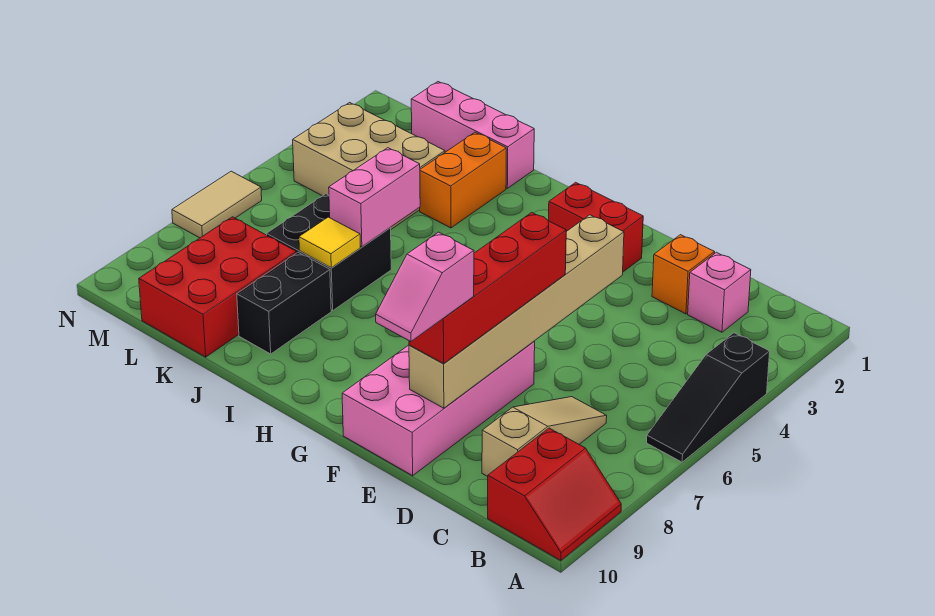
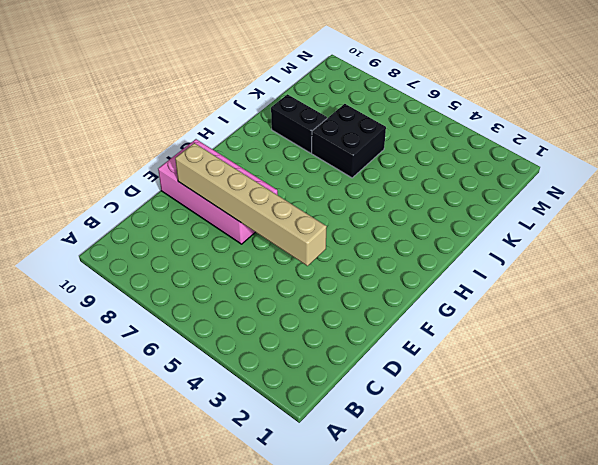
none -> black 1x3 slope [647,333,770,462]
none -> red 2x2 slope [488,428,621,561]
none -> pink 1x1 brick [688,252,751,332]

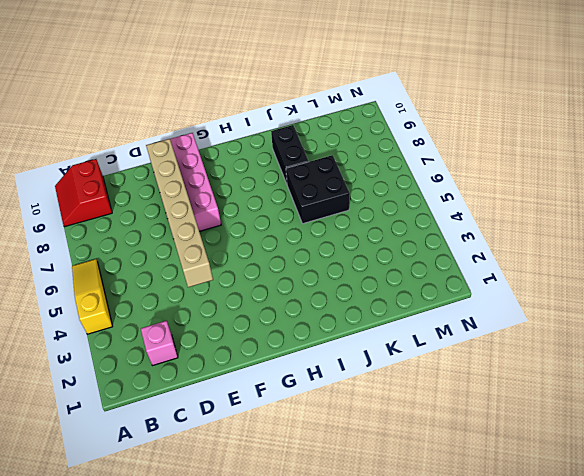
yellow 1x3 slope [72,259,113,334] -> black 1x3 slope [647,333,770,462]
none -> tan 1x3 slope [482,397,607,477]
none -> orange 1x1 brick [652,235,715,314]
none -> red 1x2 brick [549,182,643,272]

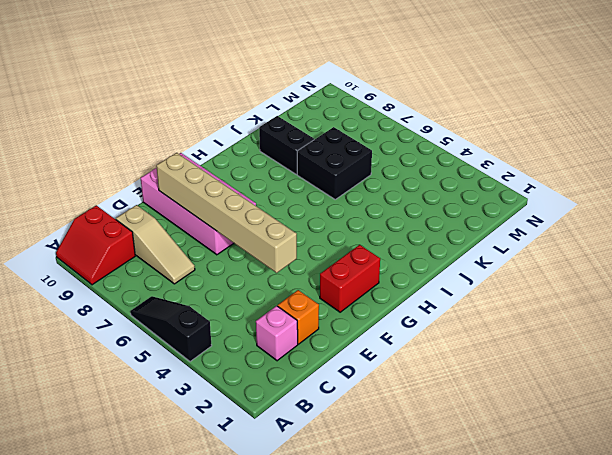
none -> pink 1x3 brick [411,82,534,188]
none -> orange 1x2 brick [420,132,506,228]
none -> tan 2x3 brick [293,103,445,229]

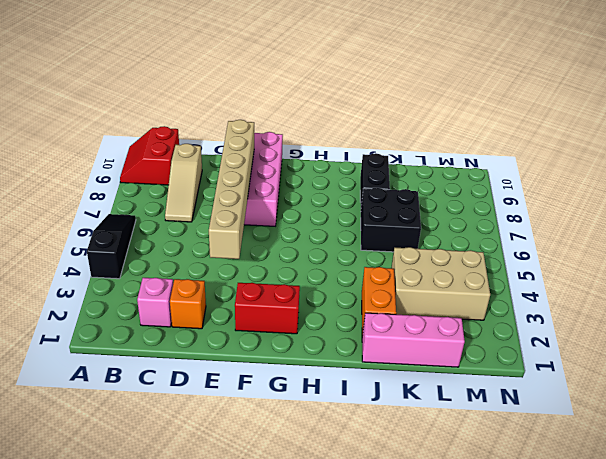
none -> red 2x3 brick [139,217,296,357]
none -> tan 1x2 tile [172,171,262,238]
none -> pink 1x2 brick [329,148,420,247]

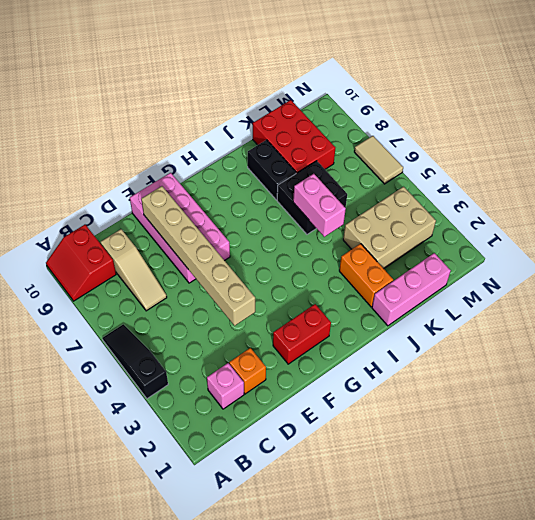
none -> yellow 1x1 tile [299,217,360,268]
none -> red 1x4 brick [409,212,566,364]
none -> pink 1x2 slope [376,232,474,342]

